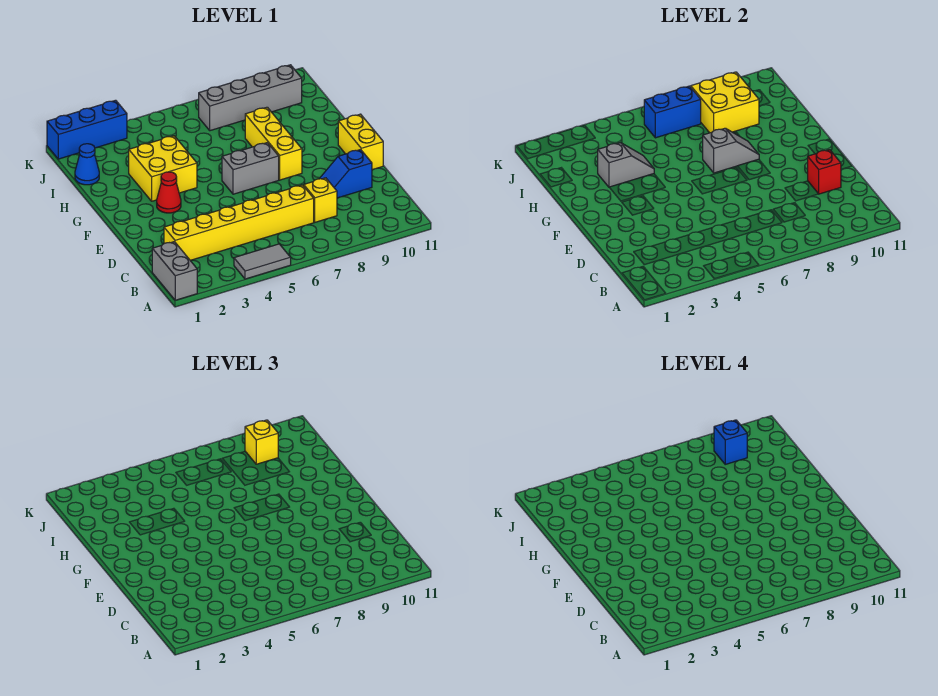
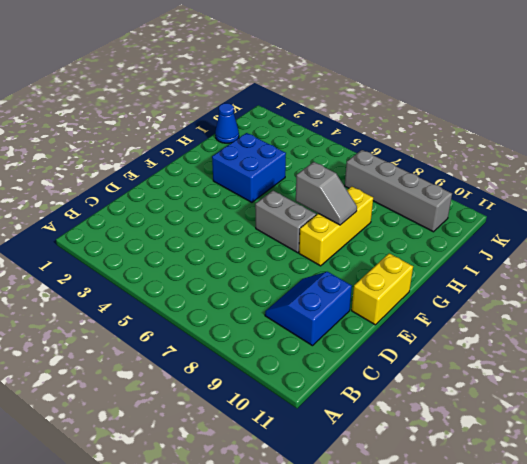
blue 2x2 slope [265,272,352,346] -> blue 1x2 slope [319,150,372,198]
blue 2x2 brick [212,133,286,202] -> yellow 2x2 brick [129,136,197,201]
none -> grey 1x2 brick [152,242,197,300]
none -> grey 1x2 tile [234,244,291,279]
none -> yellow 1x6 brick [164,185,314,260]

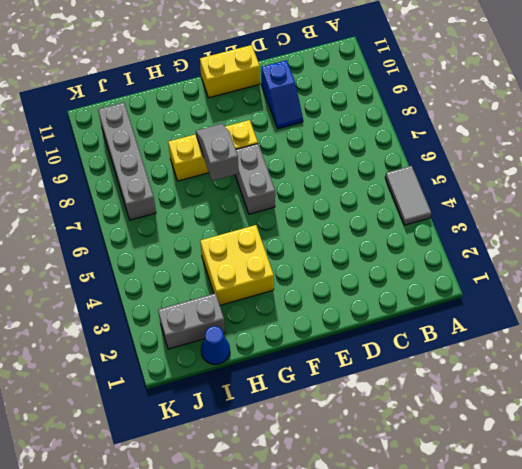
grey 1x2 brick [158,293,225,349] -> grey 1x2 brick moved to [152,242,197,300]
none -> yellow 1x6 brick [164,185,314,260]
none -> yellow 1x1 brick [304,178,337,222]
none -> red 1x1 cone [157,172,181,213]

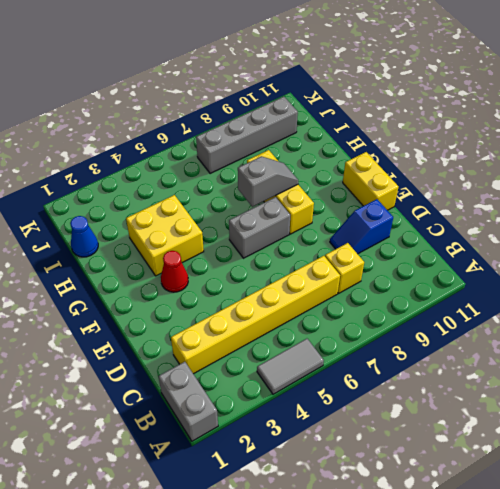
none -> blue 1x3 brick [47,100,127,159]
none -> red 1x1 brick [808,150,841,194]
none -> grey 1x2 slope [598,143,654,187]

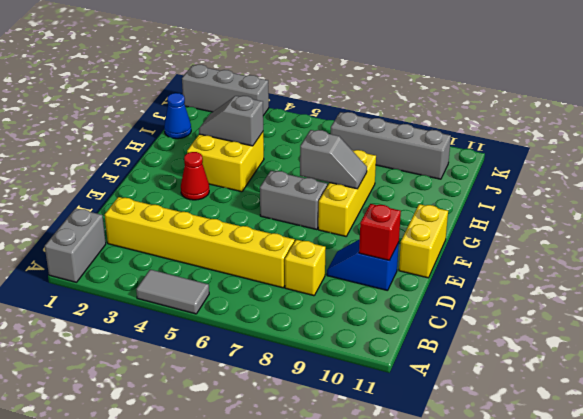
grey 1x2 slope [199,96,263,146] -> grey 1x2 slope turned to [598,143,654,187]
grey 1x3 brick [182,65,269,116] -> blue 1x3 brick [47,100,127,159]
none -> yellow 2x2 brick [691,72,759,133]
none -> blue 1x2 brick [644,86,701,138]
none -> yellow 1x1 brick [245,420,278,464]

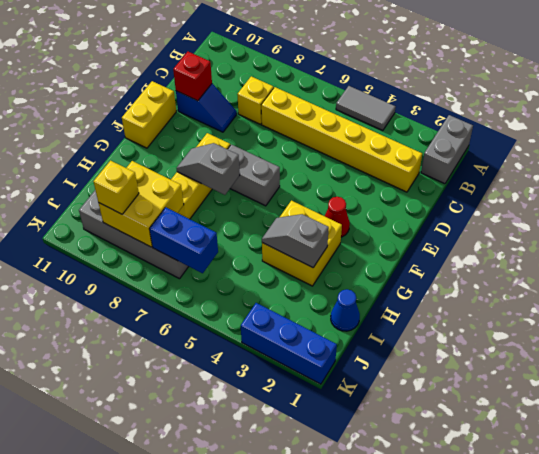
none -> blue 1x1 brick [714,420,747,464]

